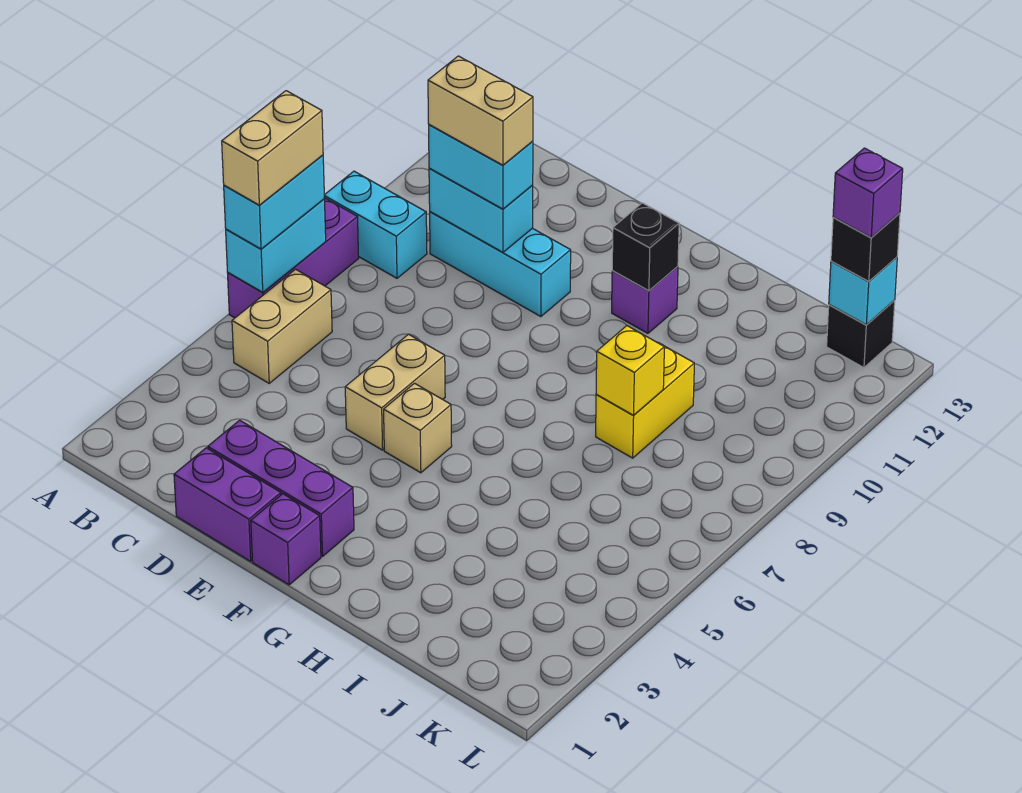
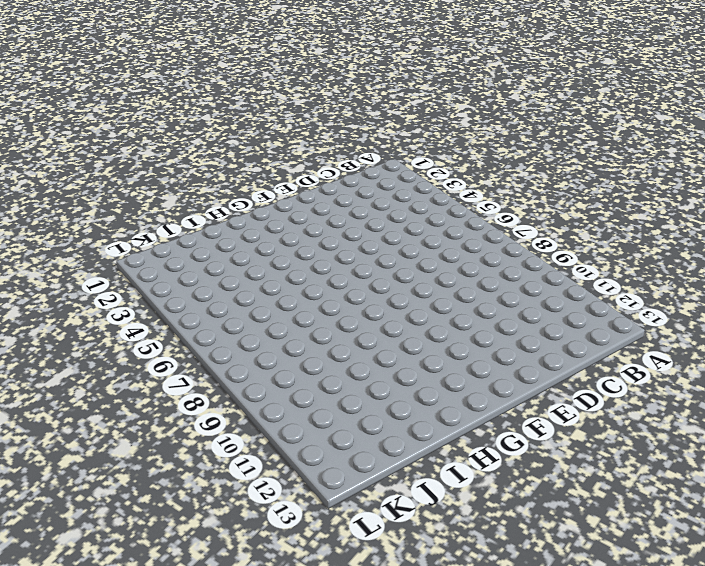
none -> purple 1x3 brick [228,198,359,318]
none -> cyan 1x2 brick [324,171,427,278]
none -> tan 1x2 brick [232,269,332,383]

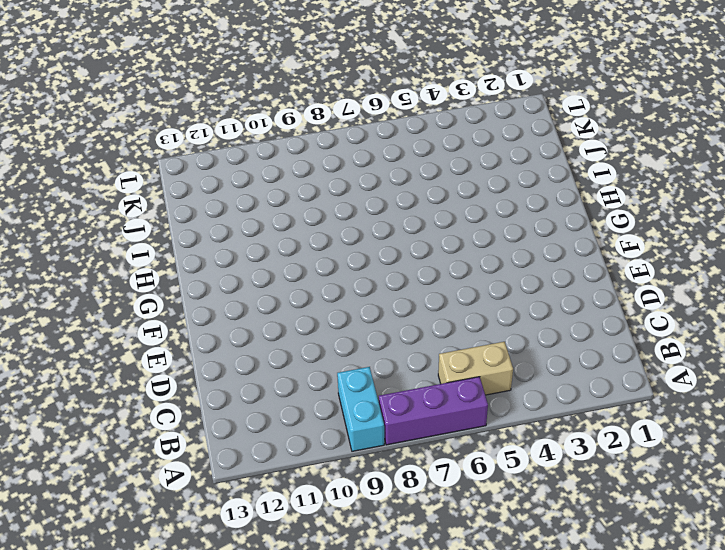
none -> cyan 1x3 brick [430,212,571,317]
none -> purple 1x2 brick [174,448,281,561]
none -> purple 1x3 brick [208,420,354,556]

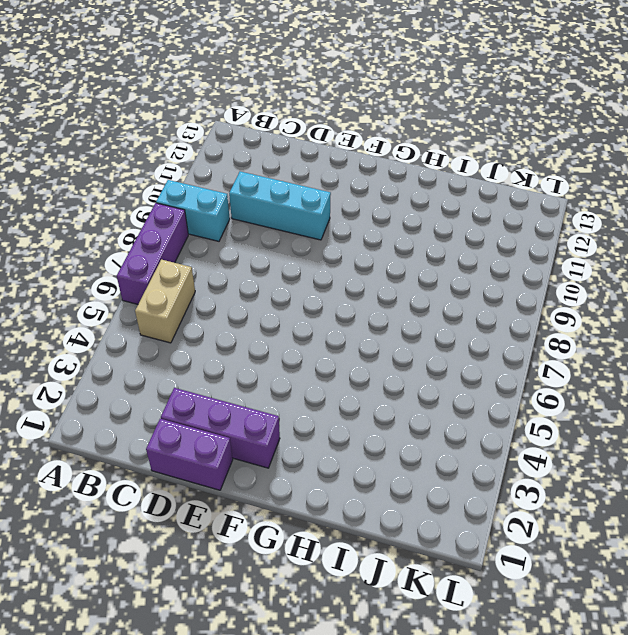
none -> tan 1x2 brick [345,334,445,450]
none -> purple 1x1 brick [251,494,321,585]
none -> tan 1x1 brick [384,383,452,473]

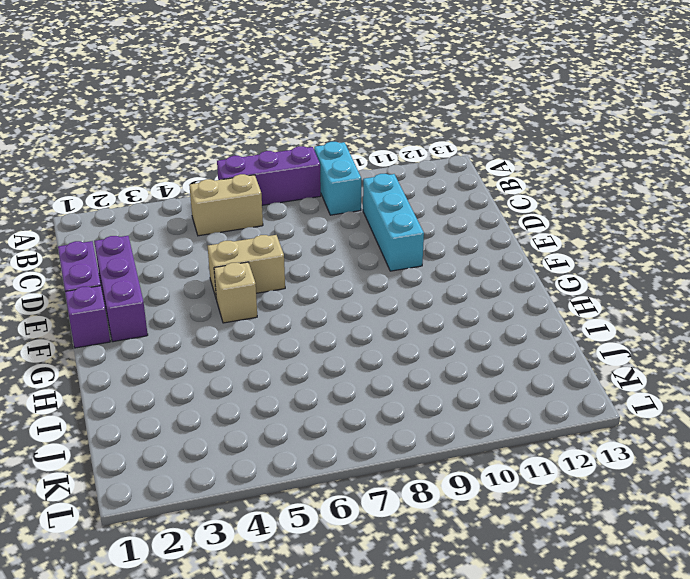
none -> purple 1x1 brick [612,267,678,333]
none -> yellow 1x2 brick [596,342,694,458]
none -> black 1x1 brick [827,300,895,368]

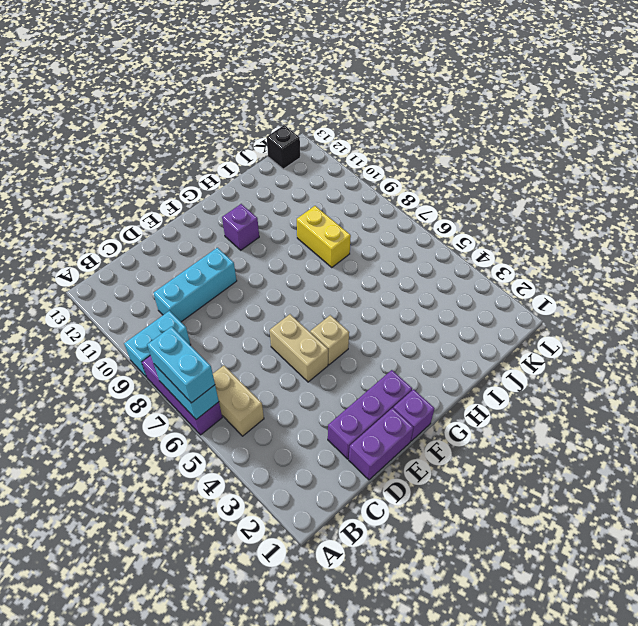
none -> cyan 1x2 brick [429,168,533,252]
none -> black 1x1 brick [612,203,679,291]
none -> yellow 1x1 brick [596,326,664,416]

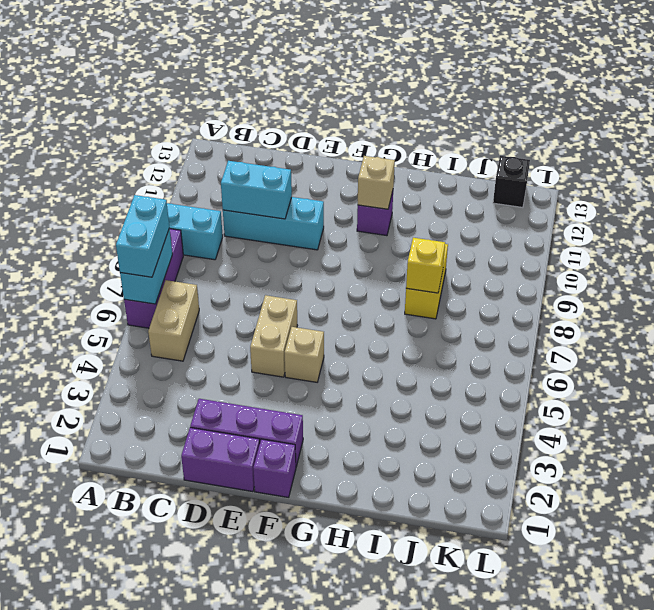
tan 1x1 brick [358,156,395,209] -> black 1x1 brick [612,203,679,291]
none -> cyan 1x1 brick [829,257,897,325]
none -> cyan 1x2 brick [429,125,533,209]
none -> black 1x1 brick [831,213,900,282]

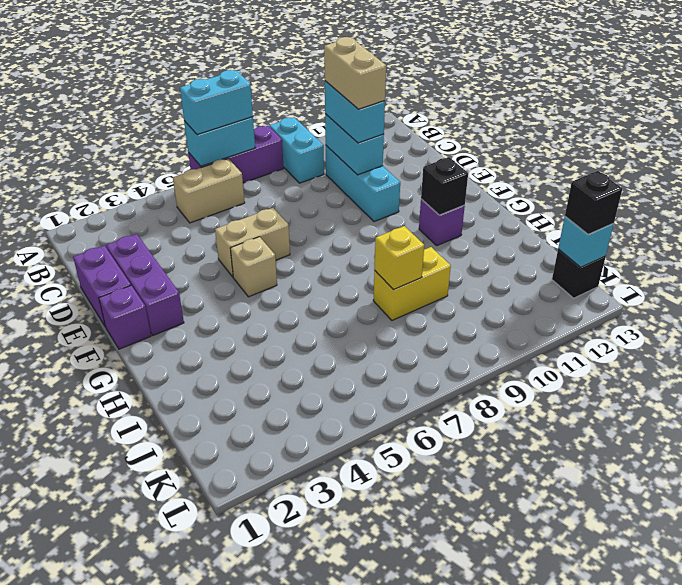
none -> tan 1x2 brick [222,91,323,205]
none -> purple 1x1 brick [833,148,903,238]

